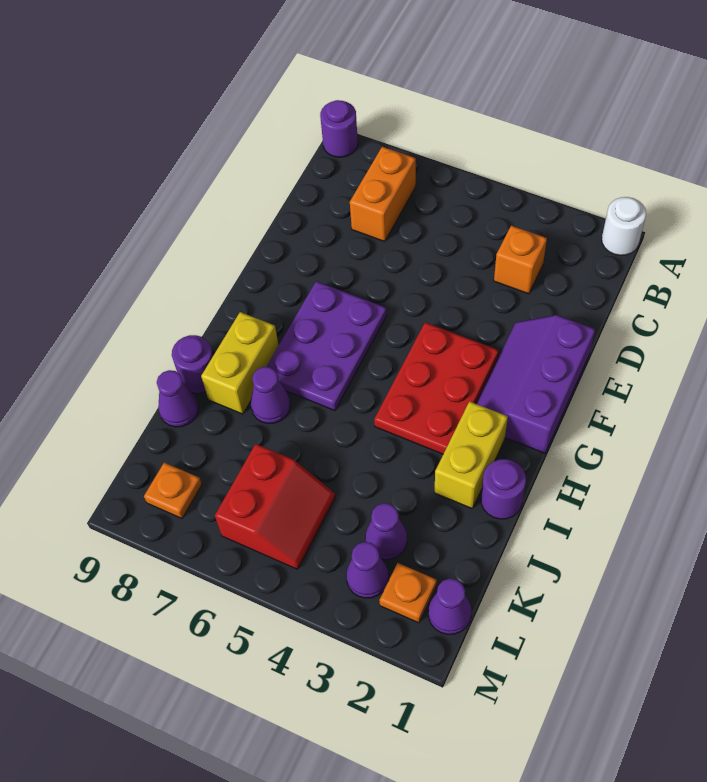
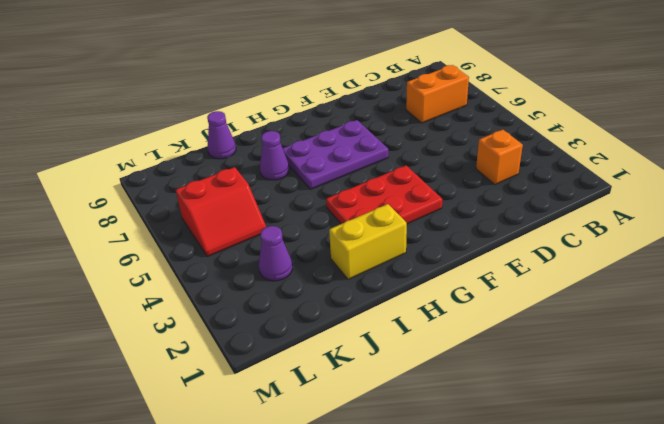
none -> white 1x1 round brick [602,197,646,255]
none -> purple 1x1 round brick [320,100,358,157]
none -> purple 2x3 slope [476,315,595,453]

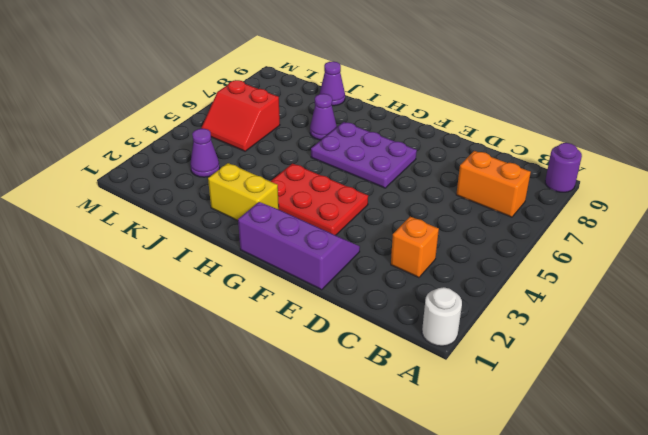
none -> yellow 1x2 brick [201,312,279,414]
none -> purple 1x1 round brick [481,459,526,519]
none -> purple 1x1 round brick [172,335,213,394]

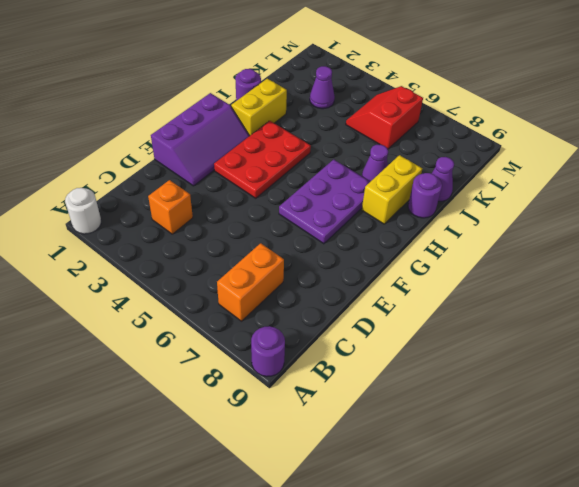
none -> purple 1x1 cone [428,578,472,634]
none -> orange 1x1 plate [379,563,437,623]
none -> purple 1x1 cone [346,542,389,598]

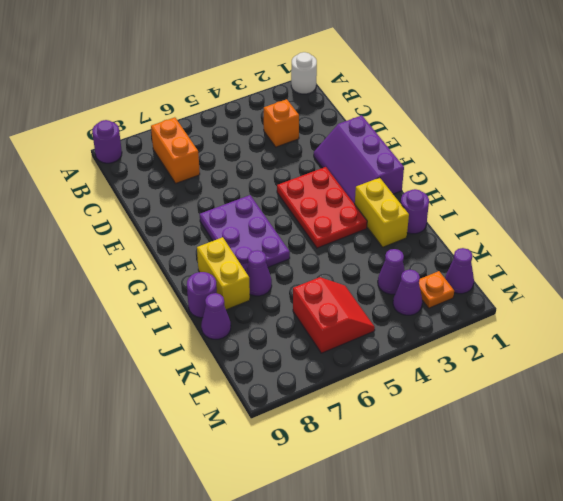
none -> orange 1x1 plate [144,463,202,518]

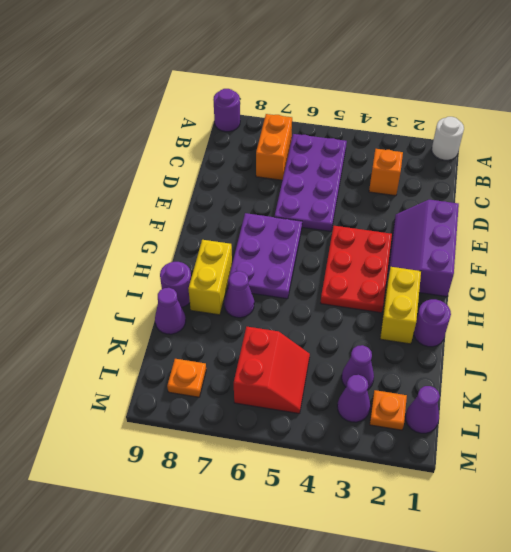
purple 2x4 plate [274,134,347,231] -> none

